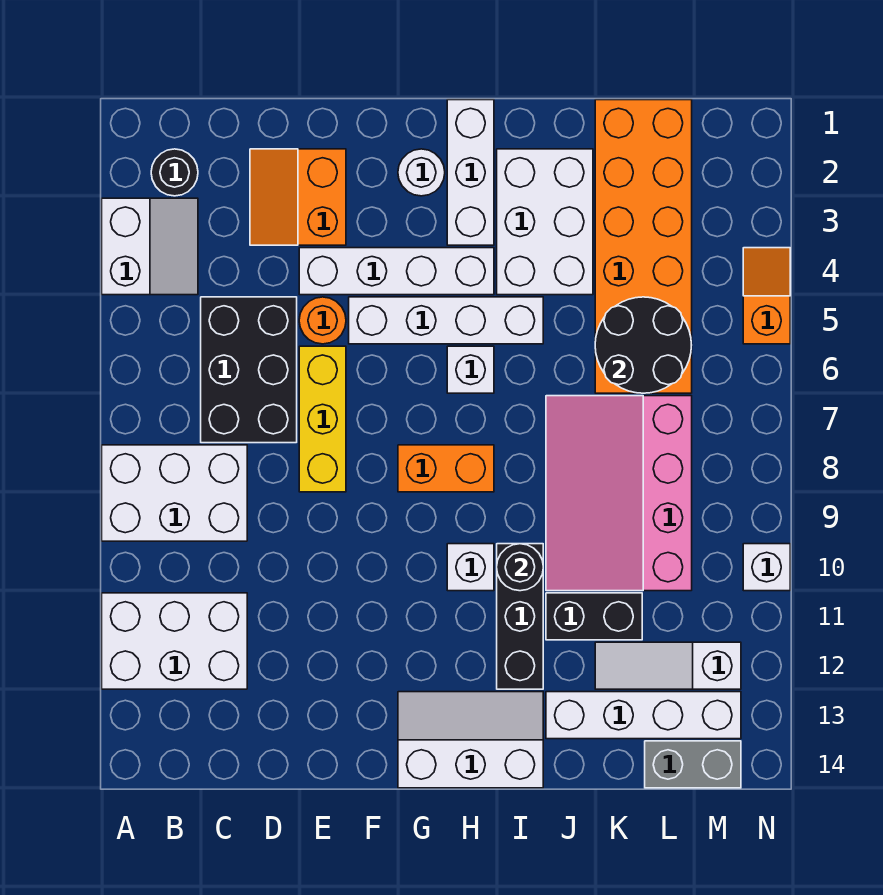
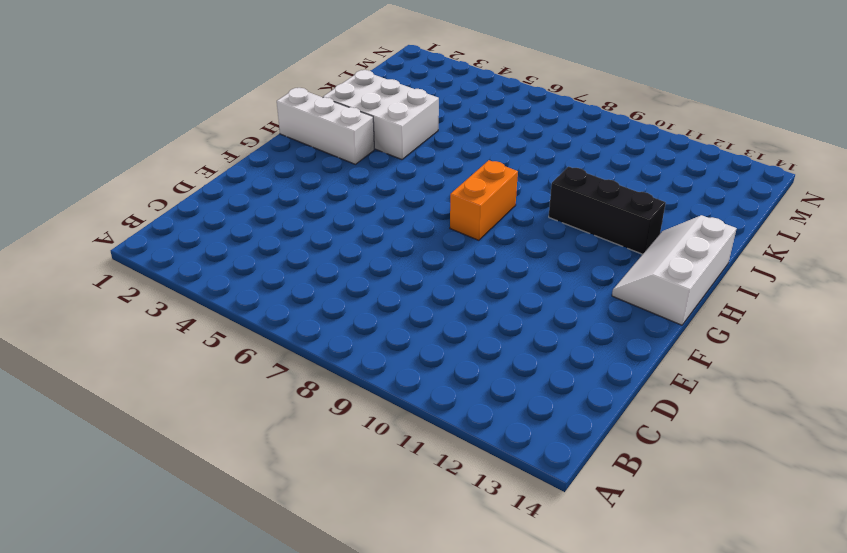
none -> white 2x2 slope [102,198,198,295]
none -> white 2x3 brick [102,445,247,541]
none -> white 2x3 brick [102,593,247,689]

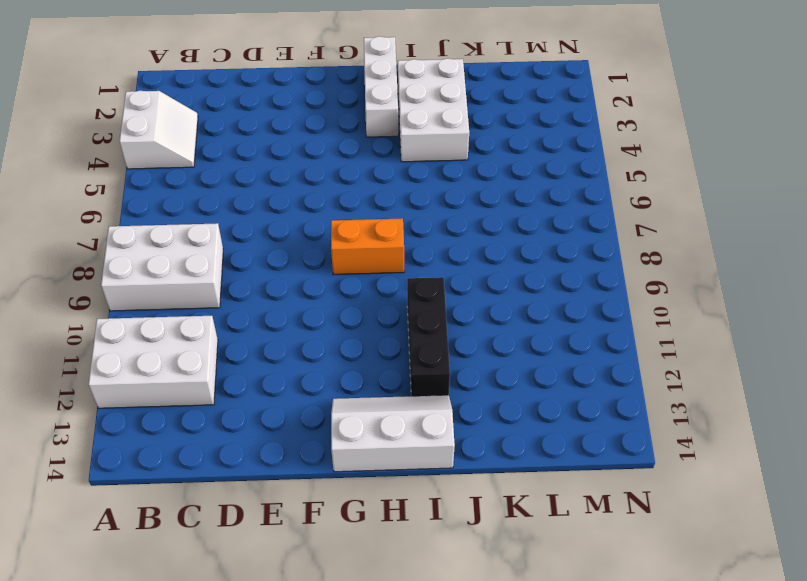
none -> black 1x1 round brick [151,149,198,196]
none -> black 2x3 brick [201,297,297,443]
none -> orange 2x2 slope [250,149,346,245]

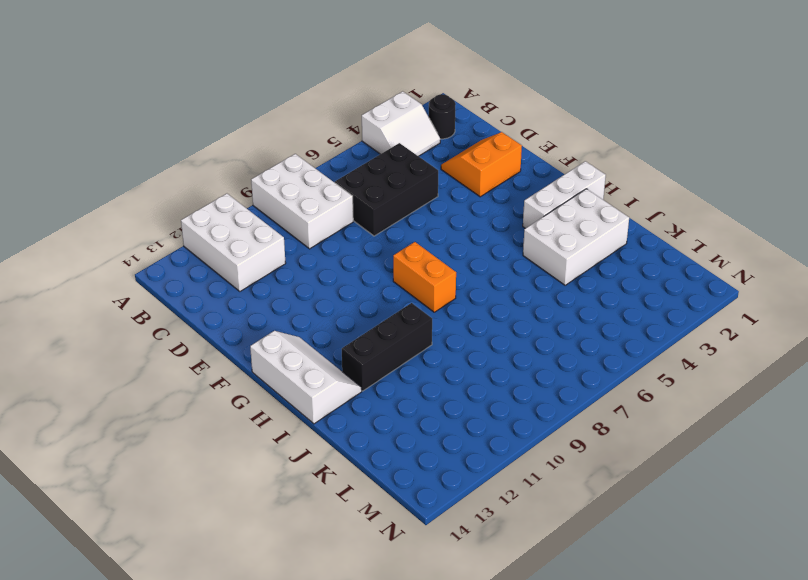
none -> white 1x4 brick [299,248,494,295]
none -> orange 1x1 round brick [299,297,346,344]
none -> yellow 1x3 brick [299,346,346,492]

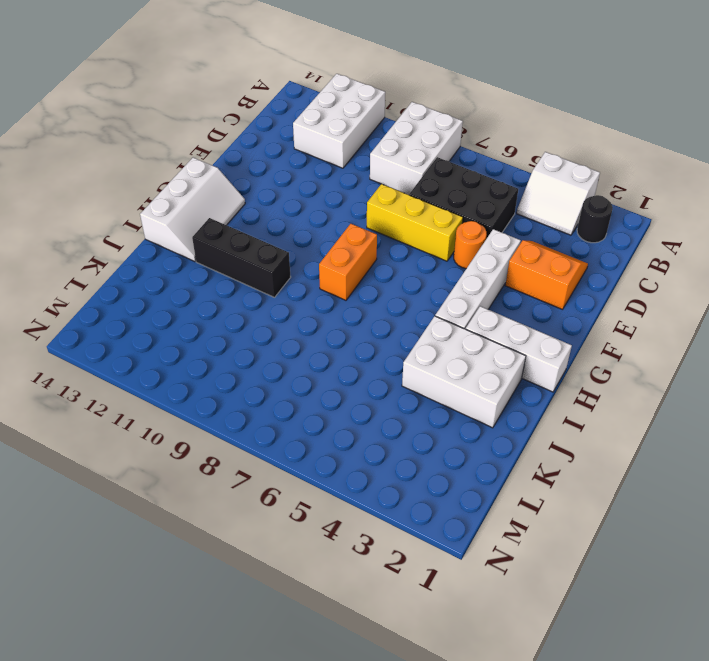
none -> white 1x4 brick [349,297,543,344]
none -> white 1x1 round brick [398,149,445,196]
none -> white 1x1 brick [447,346,494,393]

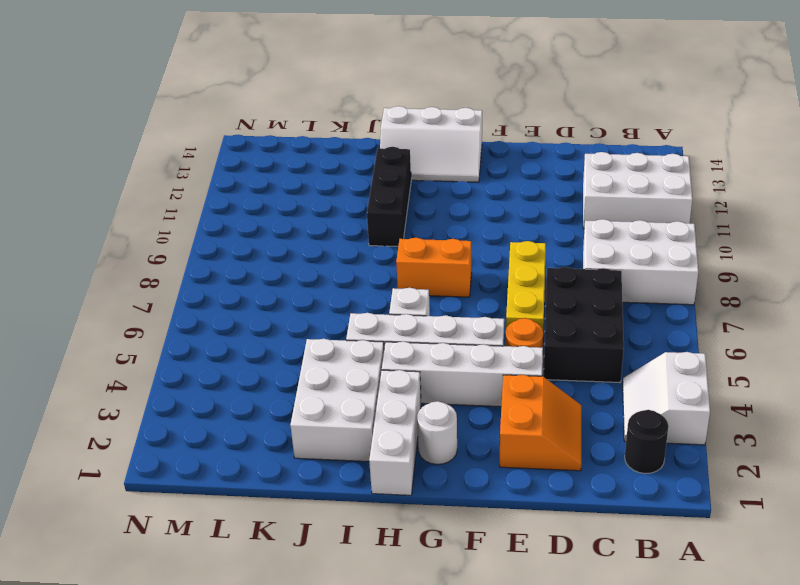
none -> white 1x1 brick [447,544,494,591]
none -> pink 3x4 slope [546,396,692,591]
none -> black 1x2 brick [546,593,642,640]

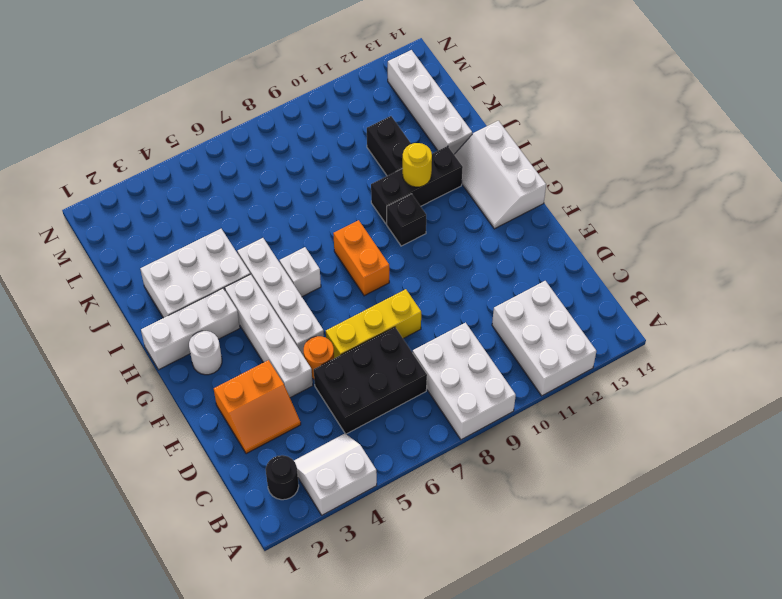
black 1x1 brick [387,194,426,246] -> white 1x1 brick [447,544,494,591]
yellow 1x1 round brick [403,143,432,187] -> none
none -> pink 3x4 slope [546,396,692,591]
none -> orange 2x6 brick [595,100,692,393]
none -> white 1x3 slope [595,642,741,689]

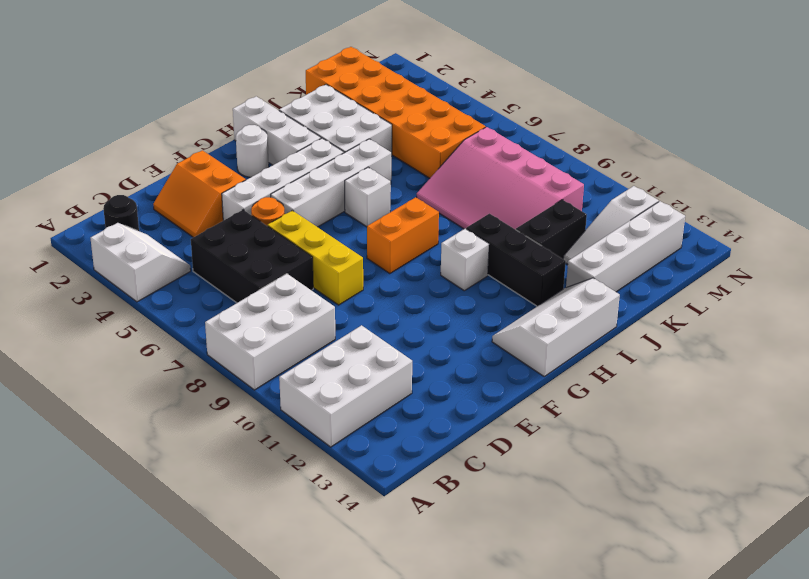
none -> grey 1x2 brick [645,741,741,788]
none -> orange 1x2 slope [743,248,790,344]
none -> white 1x1 brick [743,544,790,591]

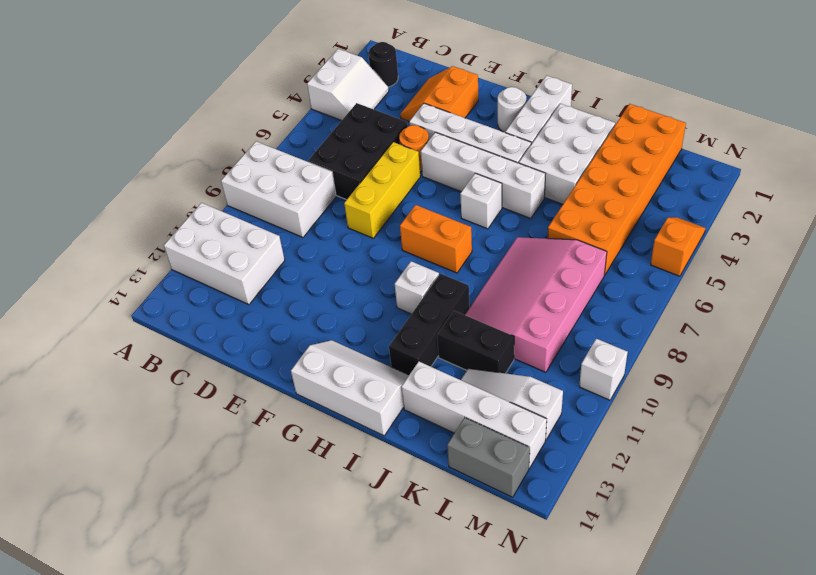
none -> black 1x1 round brick [497,544,543,591]
none -> black 2x2 round brick [595,297,692,393]

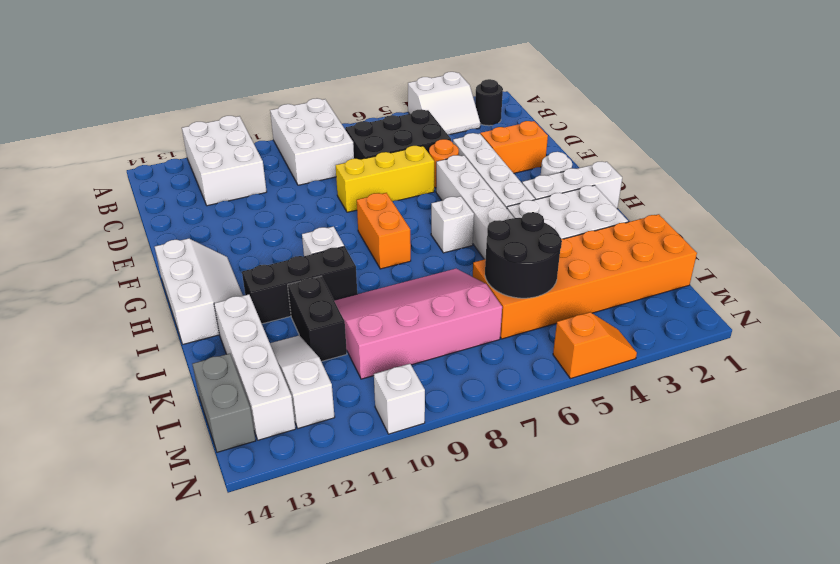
none -> black 1x1 round brick [497,544,543,591]

